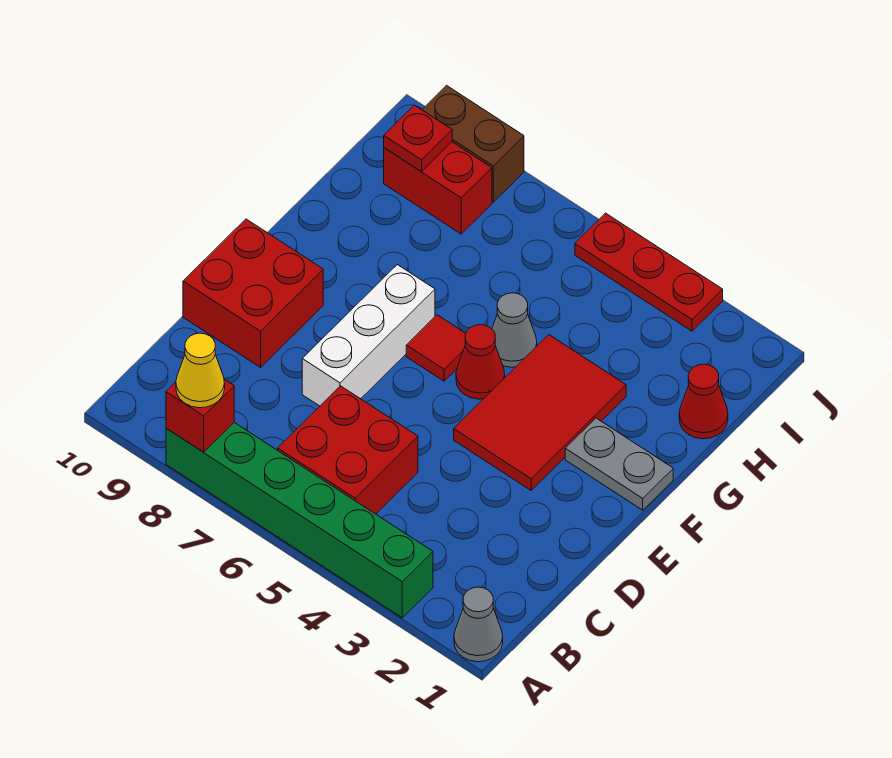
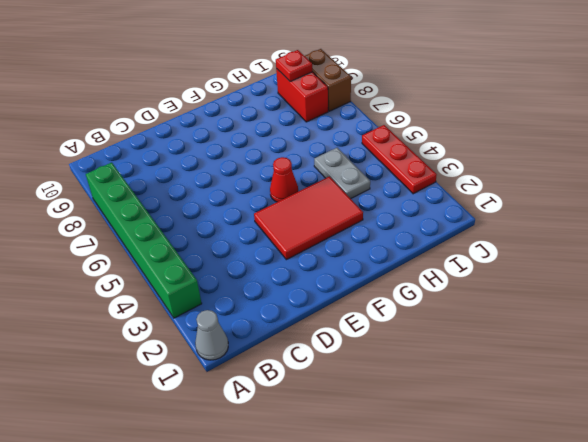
grey 1x2 plate [314,148,370,199] -> grey 1x2 plate moved to [565,418,673,510]
none -> red 2x2 brick [278,386,418,514]
none -> white 1x3 brick [302,265,435,406]
none -> red 2x2 brick [183,219,323,367]

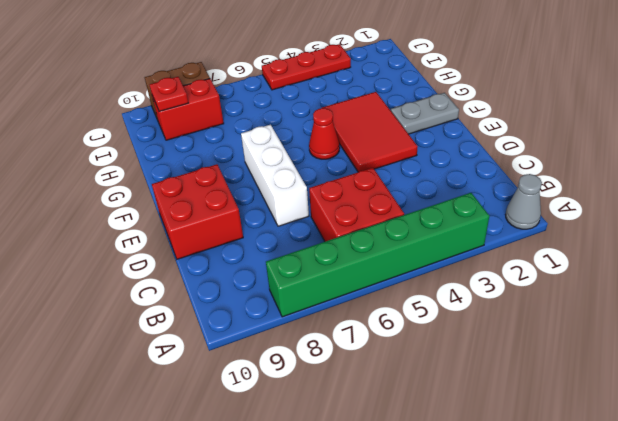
none -> red 1x1 tile [406,315,466,381]
none -> grey 1x1 cone [492,293,537,367]
none -> red 1x1 cone [679,364,728,439]

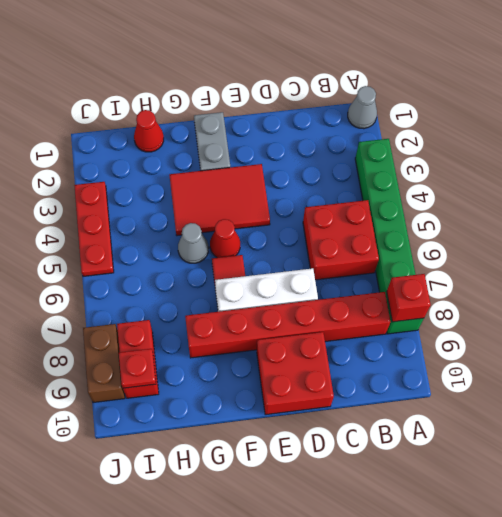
red 1x6 brick [185,292,390,358] -> none
none -> yellow 1x1 cone [176,333,225,408]

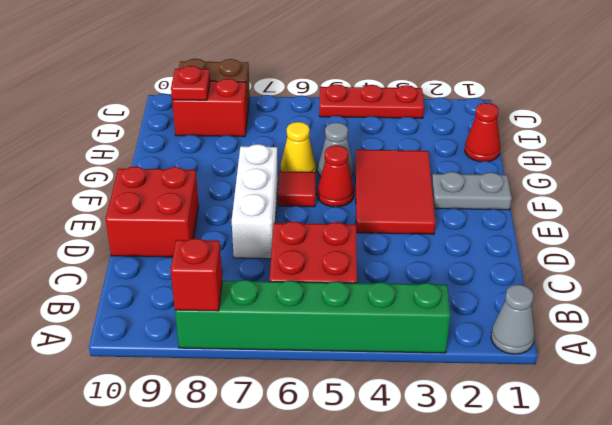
yellow 1x1 cone [281,122,316,172] -> yellow 1x1 cone moved to [176,333,225,408]

